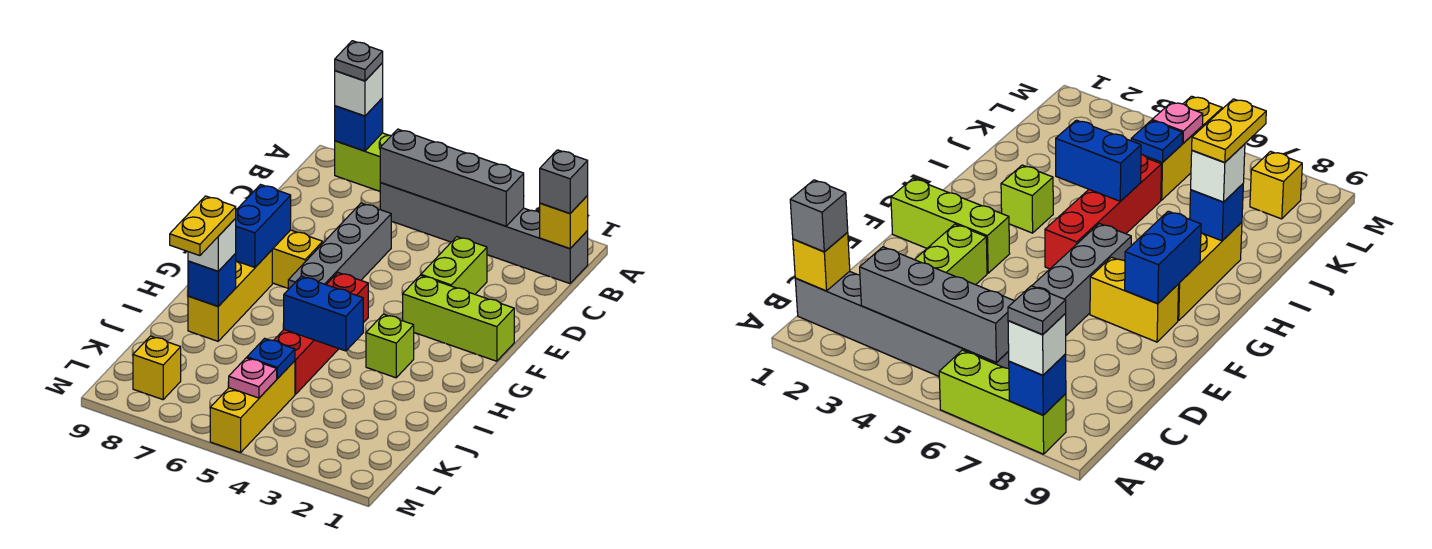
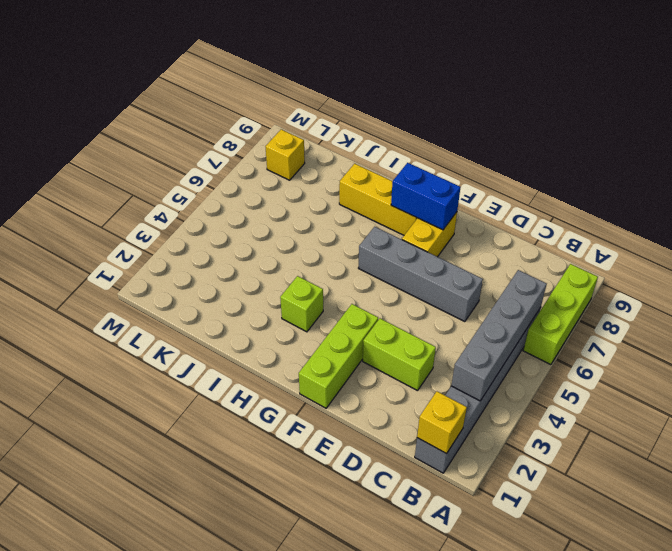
none -> red 1x4 brick [274,273,368,394]
none -> yellow 1x3 brick [210,361,295,452]
none -> blue 1x1 brick [335,98,383,151]

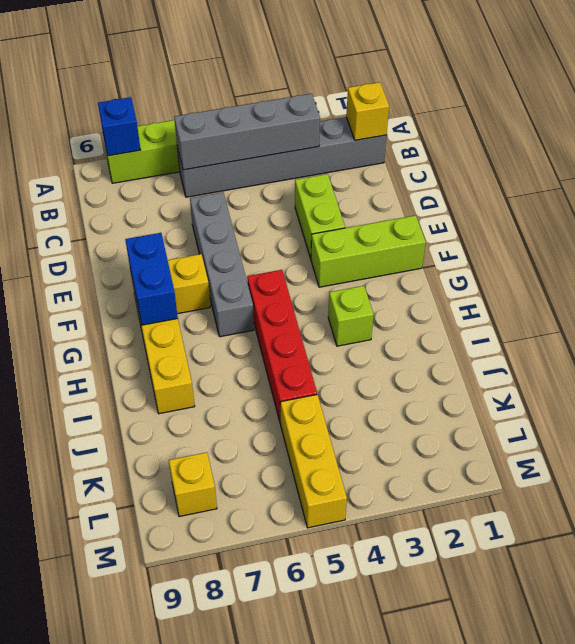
none -> blue 1x2 brick [284,276,363,351]
none -> blue 1x1 brick [188,254,236,306]
none -> blue 1x1 plate [247,338,295,379]

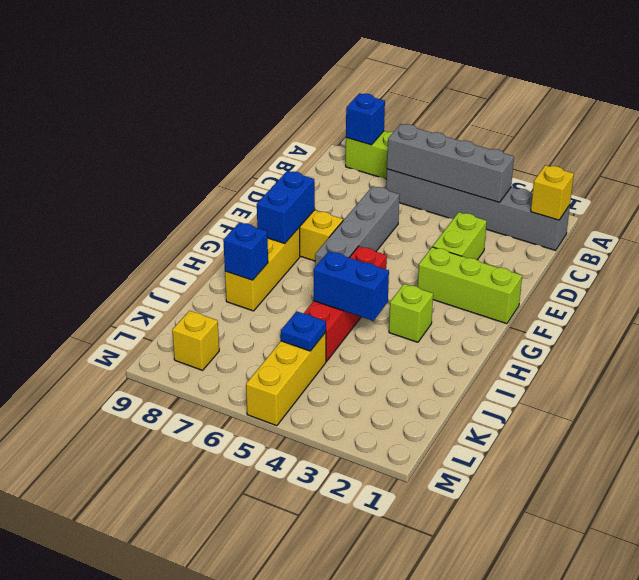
none -> pink 1x1 plate [229,358,277,398]
none -> white 1x1 brick [335,63,383,116]
none -> grey 1x1 brick [540,150,588,213]

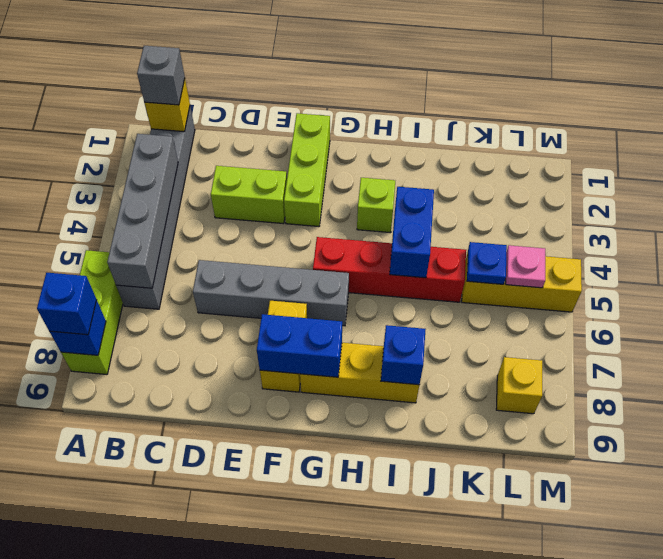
blue 1x1 brick [37,273,97,335] -> white 1x1 brick [335,63,383,116]
none -> white 1x1 brick [188,219,236,271]
none -> grey 1x1 plate [335,41,383,81]
none -> yellow 1x2 plate [170,196,236,256]

